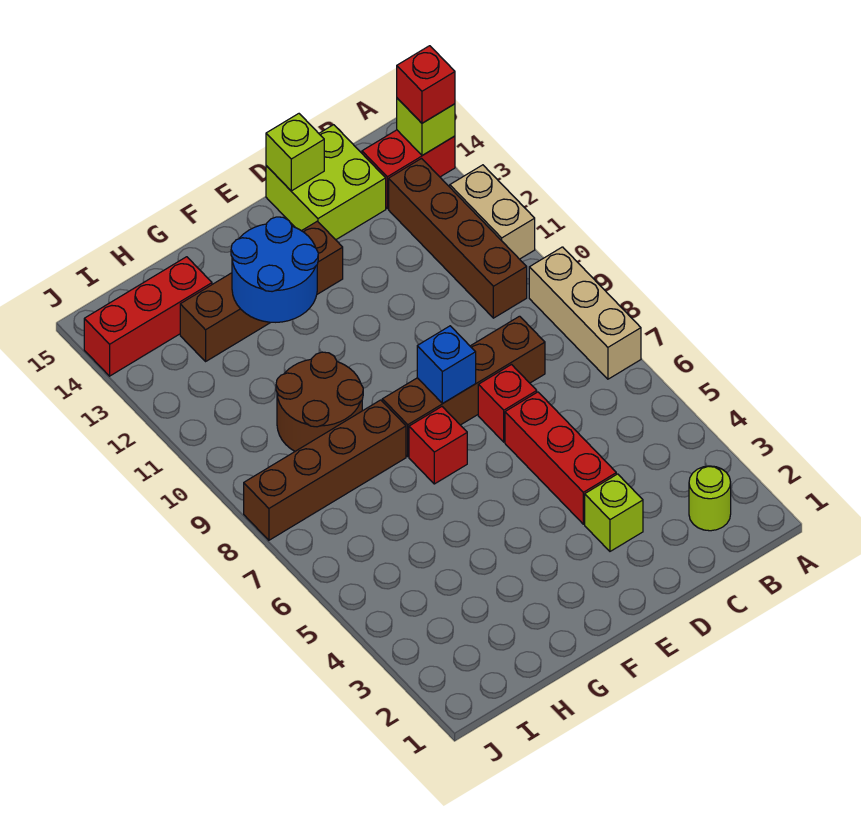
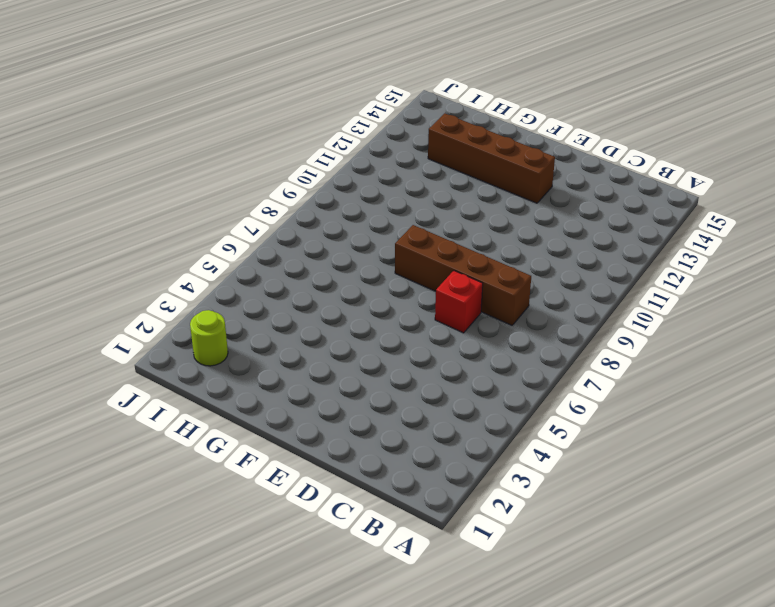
lime 1x1 round brick [190,310,228,366] -> lime 1x1 round brick moved to [689,466,731,531]
none -> tan 1x3 brick [529,247,641,379]
none -> tan 1x2 brick [450,165,535,259]
none -> red 1x2 brick [362,130,455,209]

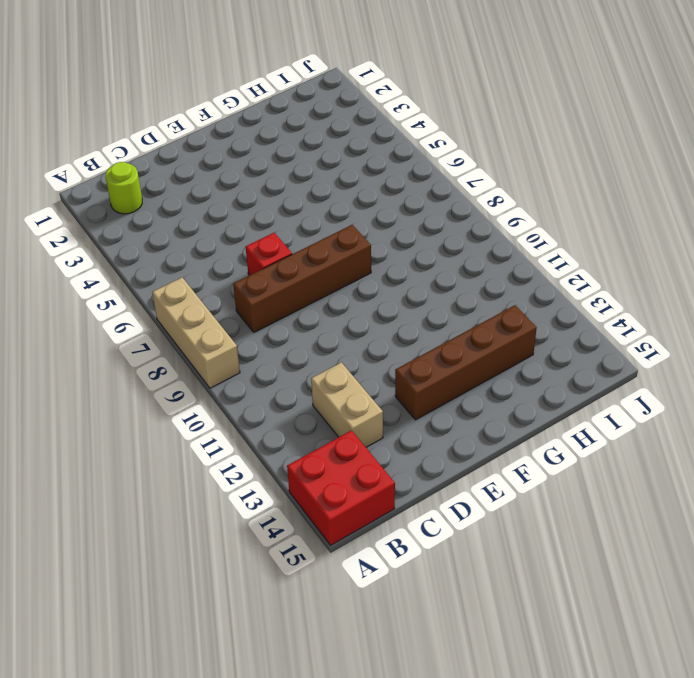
red 2x2 brick [287,430,395,545] -> red 1x2 brick [362,130,455,209]
tan 1x2 brick [311,362,383,447] -> tan 1x2 brick moved to [450,165,535,259]
none -> brown 1x4 brick [389,159,527,318]
none -> lime 2x2 brick [266,125,386,240]
none -> lime 1x1 brick [585,474,643,551]

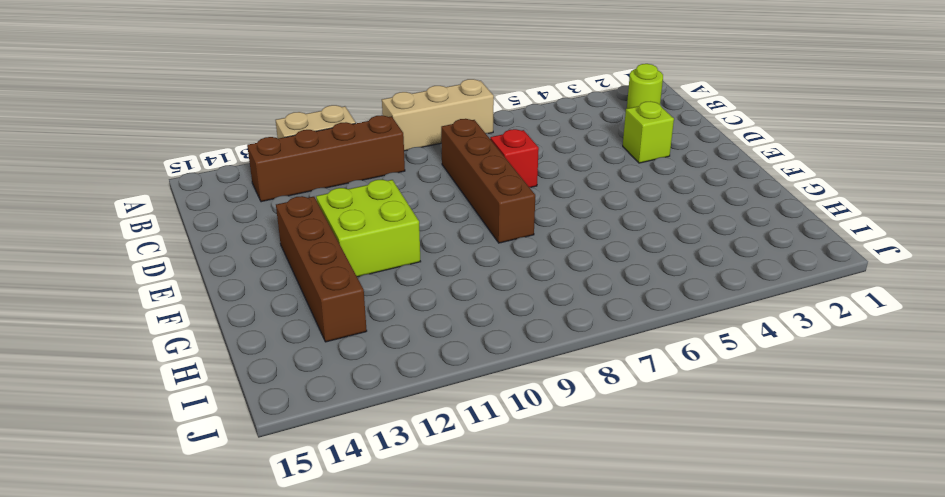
lime 2x2 brick [316,180,421,277] -> lime 2x2 brick moved to [266,125,386,240]
none -> red 1x2 brick [362,130,455,209]
none -> red 1x3 brick [505,392,616,524]
none -> red 1x1 brick [409,407,467,484]

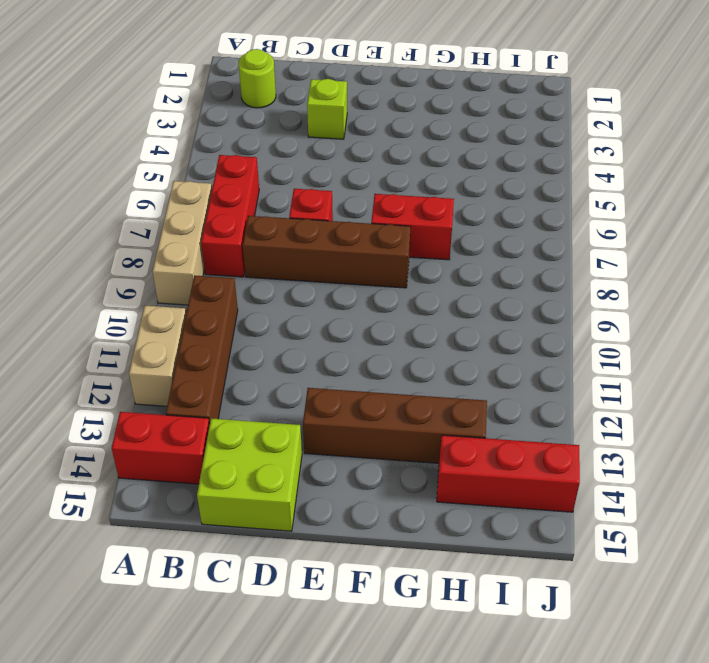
red 1x3 brick [201,155,259,277] -> red 1x3 brick moved to [505,392,616,524]
red 1x2 brick [371,194,454,260] -> red 1x1 brick [409,407,467,484]
none -> brown 1x4 brick [244,400,406,540]
none -> brown 2x2 round brick [276,352,363,451]
none -> lime 1x1 brick [397,98,455,155]

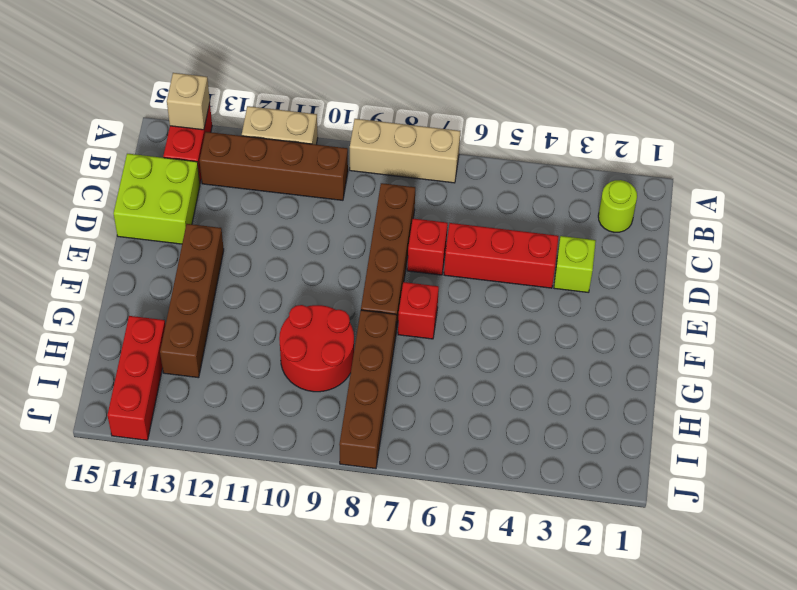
tan 1x1 brick [167,73,210,130] -> lime 1x1 brick [397,98,455,155]
red 2x2 round brick [279,305,354,392] -> brown 2x2 round brick [276,352,363,451]
none -> lime 1x1 brick [266,114,324,191]
none -> blue 1x1 brick [417,326,476,403]
none -> blue 2x2 round brick [231,217,318,322]

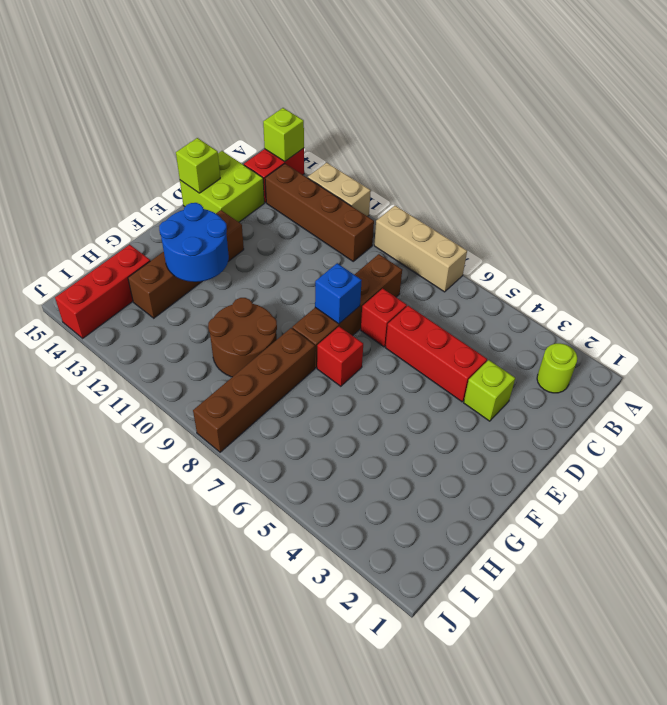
none -> red 1x1 brick [397,46,455,123]

